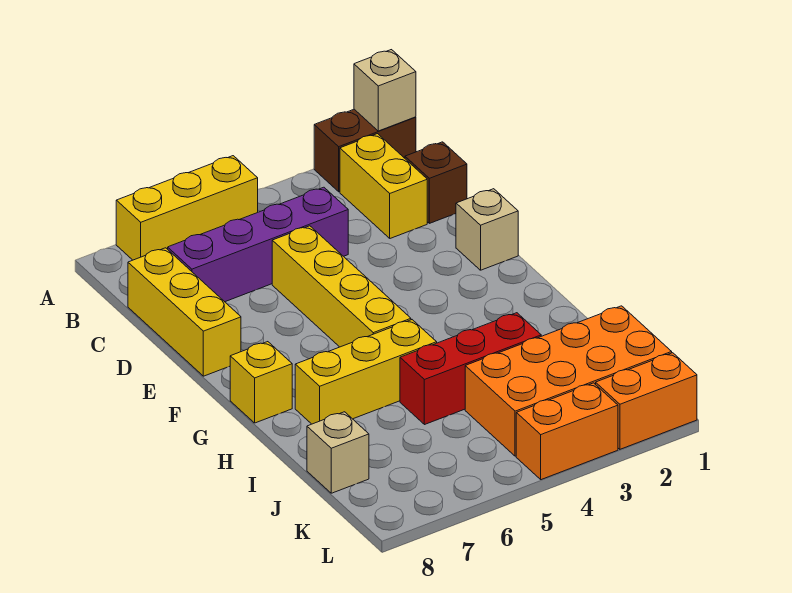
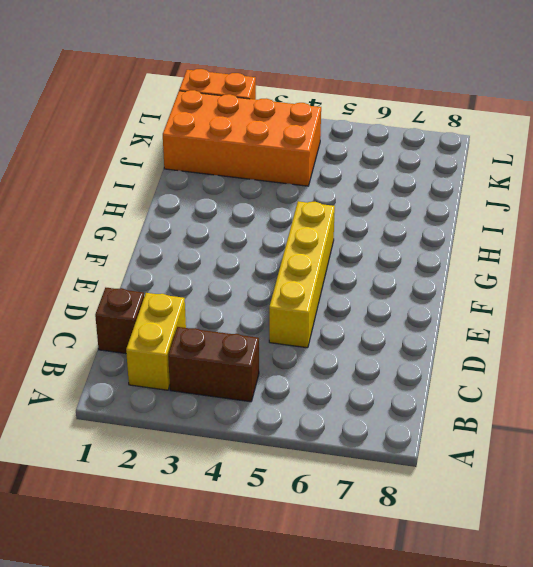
brown 1x2 brick [168,327,259,402] -> brown 1x2 brick moved to [314,109,416,192]
none -> yellow 1x3 brick [116,156,258,260]
none -> purple 1x4 brick [168,187,348,302]
none -> yellow 1x3 brick [128,248,241,376]

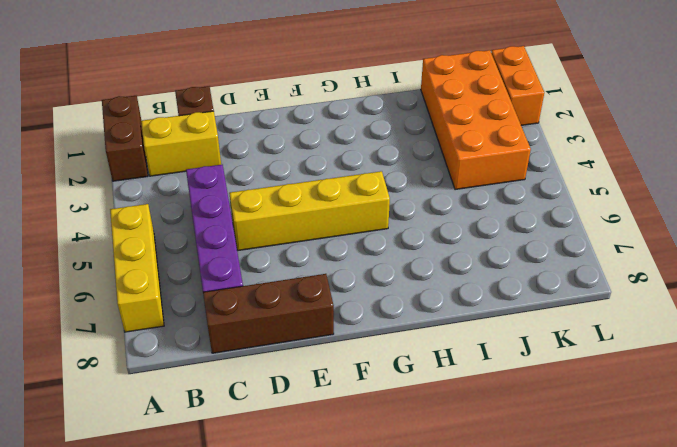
brown 1x3 brick [203,274,334,353] -> yellow 1x3 brick [128,248,241,376]
none -> tan 1x1 brick [456,189,518,270]
none -> yellow 1x1 brick [230,342,292,423]
none -> yellow 1x3 brick [295,320,437,424]

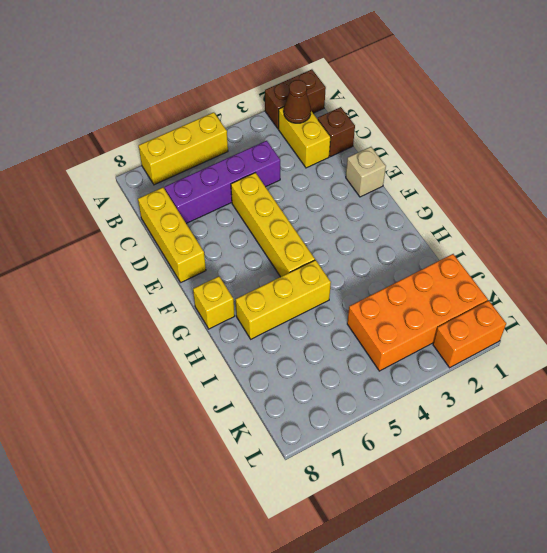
brown 1x1 cone [284,80,311,123] -> none
none -> red 1x3 brick [400,313,541,425]
none -> tan 1x1 brick [307,412,369,493]
none -> orange 1x2 brick [516,383,618,480]

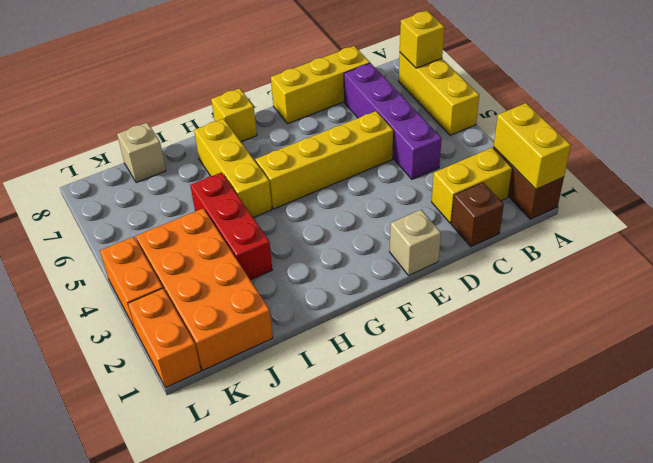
yellow 1x2 brick [494,103,571,189] -> tan 1x1 brick [354,50,416,131]
yellow 1x1 brick [400,11,444,68] -> none

